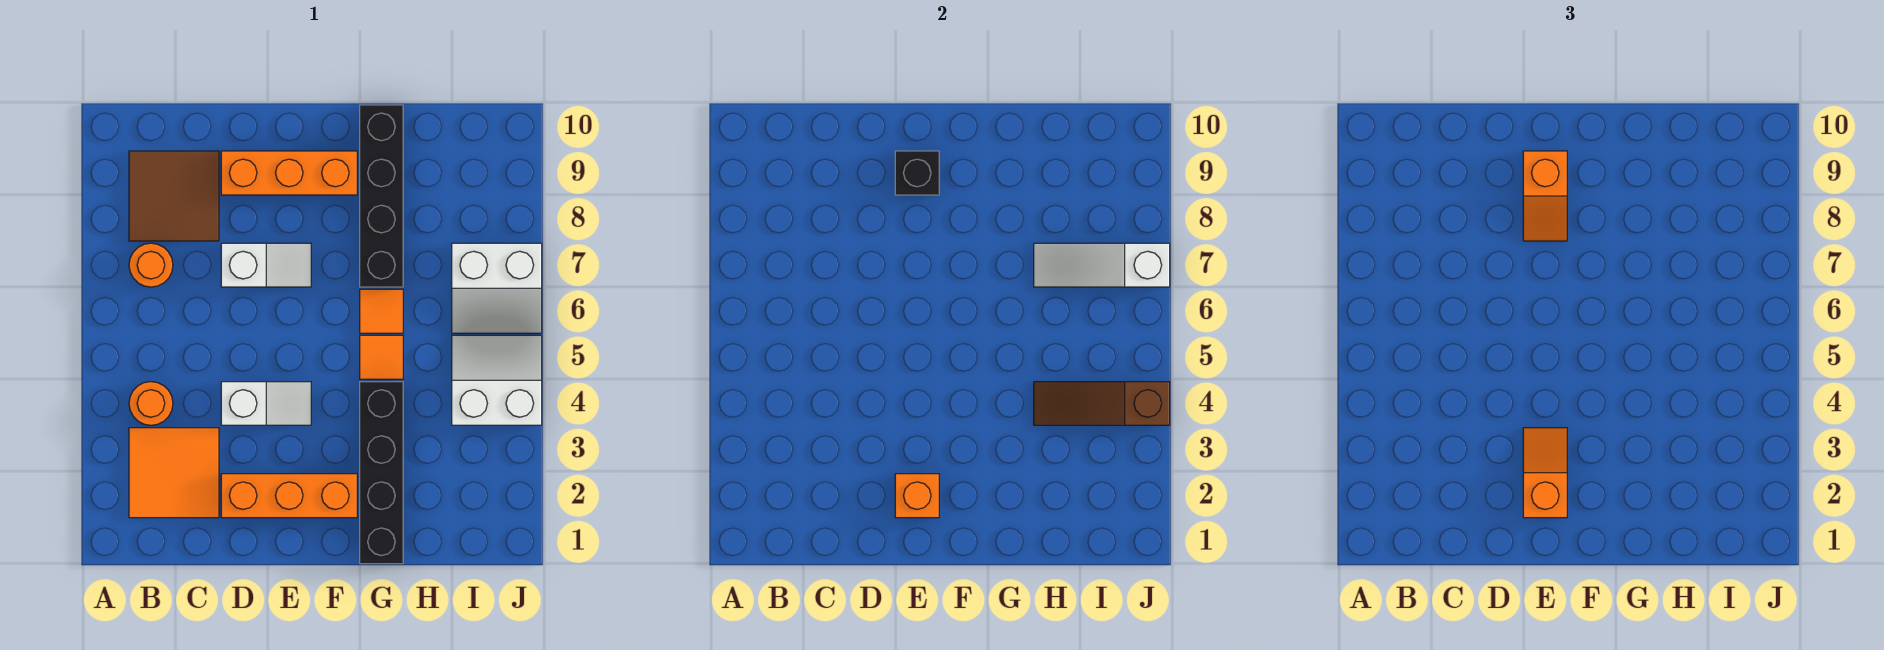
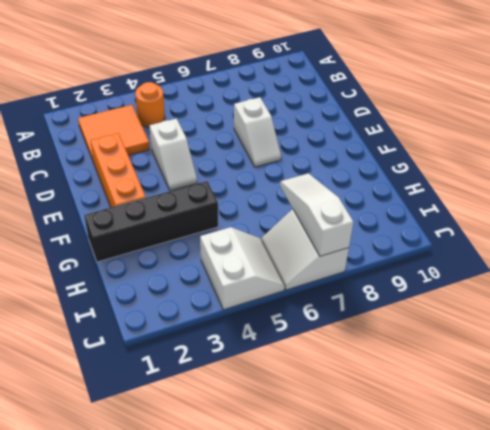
none -> orange 1x1 round brick [129,243,173,287]
none -> brown 2x2 tile [129,151,219,241]
none -> orange 1x3 brick [221,151,357,195]

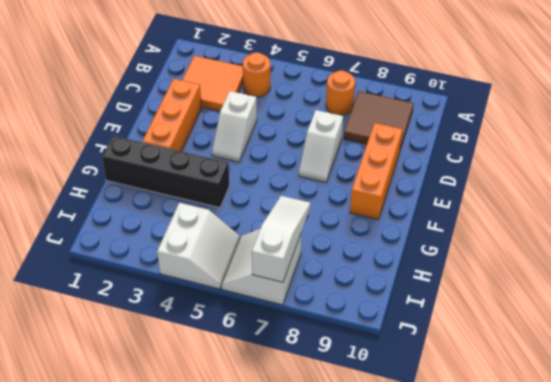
none -> orange 1x1 tile [360,335,403,379]
none -> orange 1x1 tile [360,289,403,333]
none -> black 1x4 brick [360,105,403,287]

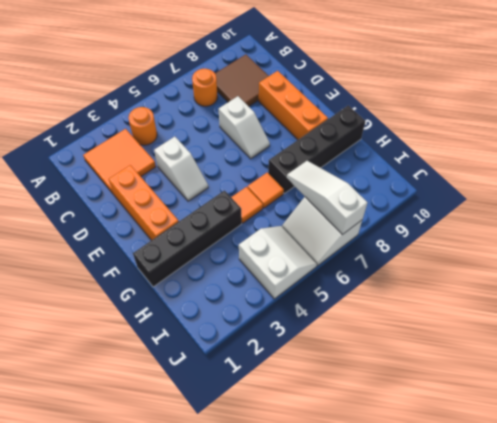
none -> orange 1x1 brick [895,474,939,518]
none -> black 1x1 brick [895,151,939,195]
none -> brown 1x3 slope [1034,382,1170,425]

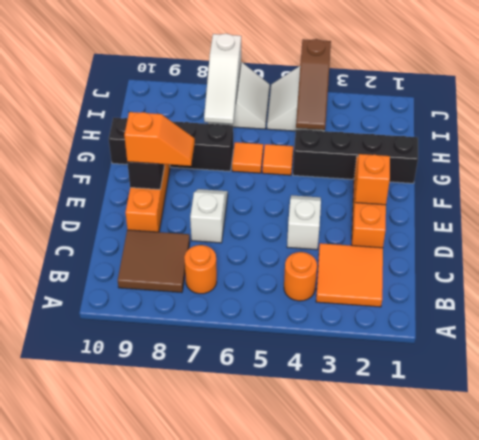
none -> orange 1x2 slope [1523,428,1567,518]

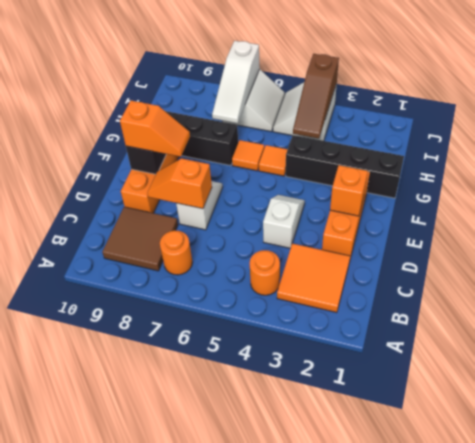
orange 1x2 slope [147,158,212,209] -> orange 1x2 slope moved to [1523,428,1567,518]

